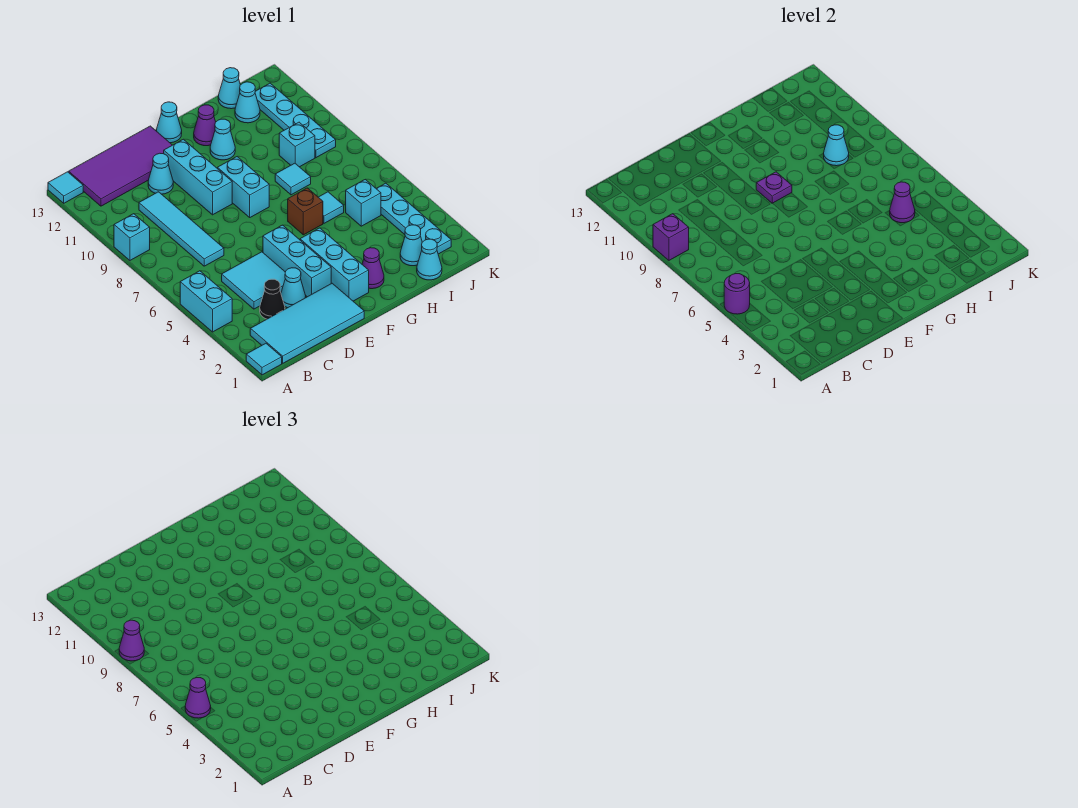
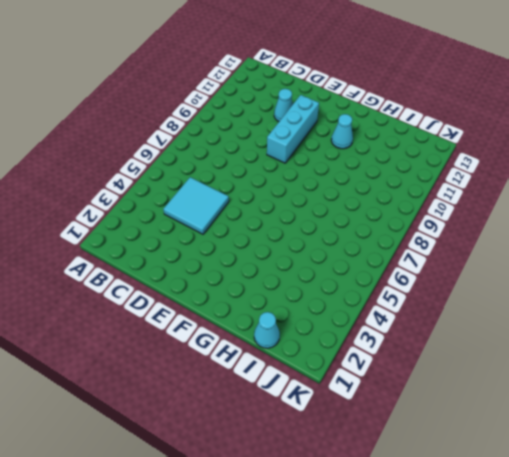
none -> cyan 1x1 tile [246,343,282,375]
none -> cyan 1x2 brick [180,271,232,332]
none -> cyan 1x1 brick [114,214,150,260]
none -> cyan 1x1 tile [48,172,83,203]

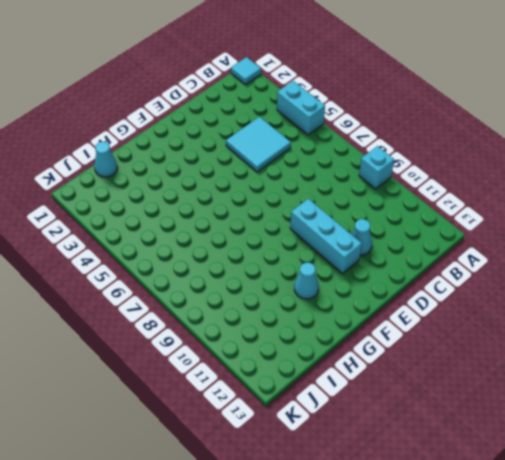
none -> cyan 1x1 tile [48,172,83,203]
none -> cyan 2x4 tile [250,283,364,363]
none -> purple 2x4 tile [69,126,172,206]
none -> black 1x1 cone [260,279,285,319]

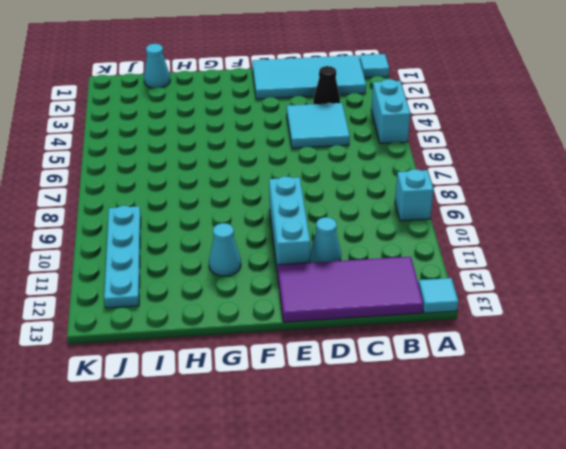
none -> cyan 1x4 tile [139,192,224,266]
none -> cyan 1x1 cone [281,268,306,308]
none -> cyan 1x3 brick [263,225,331,297]
none -> cyan 1x3 brick [300,228,369,301]

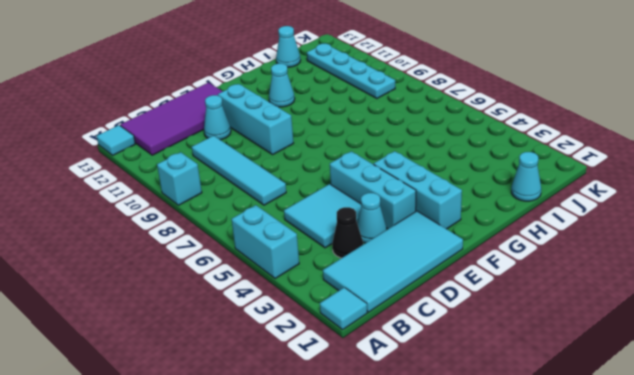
none -> cyan 1x2 brick [217,157,269,217]
none -> cyan 1x1 cone [156,102,182,143]
none -> purple 1x1 cone [362,248,384,289]
none -> brown 1x1 brick [288,188,323,235]

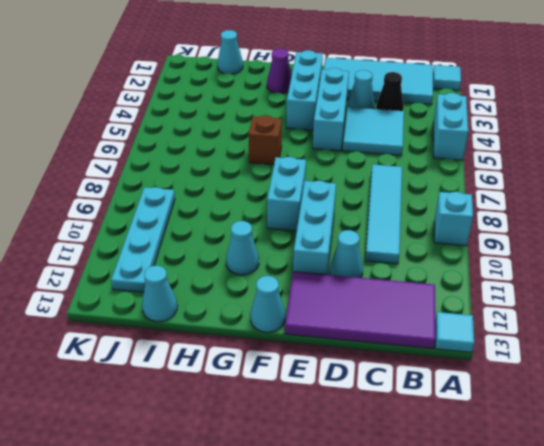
none -> purple 1x1 cone [194,105,216,146]
none -> cyan 1x1 tile [319,192,344,223]
none -> cyan 1x1 tile [275,163,311,195]
none -> cyan 1x1 cone [400,225,422,266]

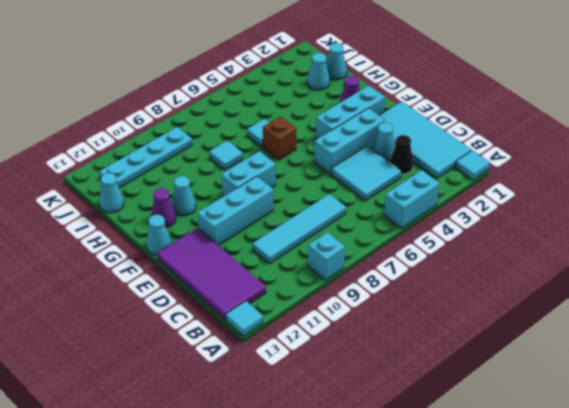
none -> cyan 1x1 cone [148,153,173,194]
none -> cyan 1x1 brick [346,179,381,226]
none -> cyan 1x1 brick [279,122,315,167]
none -> cyan 1x1 cone [235,82,260,123]

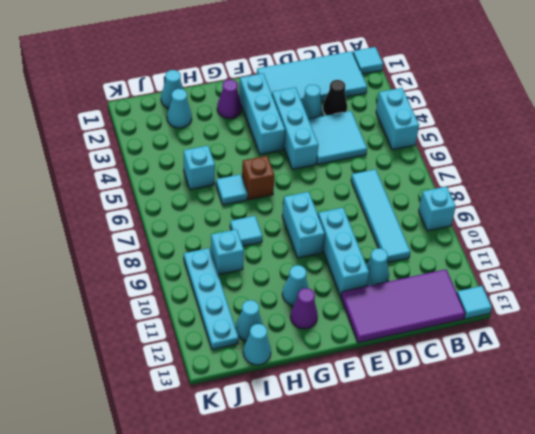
none -> cyan 1x1 cone [156,102,182,143]
none -> cyan 1x4 plate [376,183,451,254]
none -> purple 1x1 round brick [724,274,750,314]
none -> purple 1x1 brick [653,214,689,260]

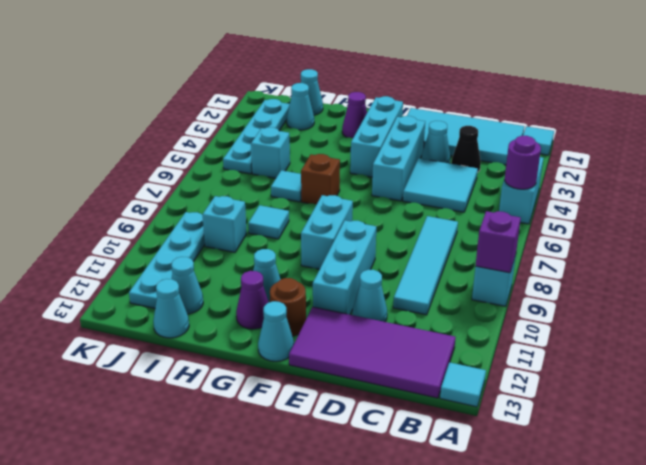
brown 1x1 round brick [270,278,306,336] -> none
none -> purple 1x1 plate [756,172,792,203]
none -> purple 1x1 cone [890,182,915,223]
none -> cyan 1x1 cone [824,125,849,166]
none -> purple 1x1 cone [185,678,211,718]

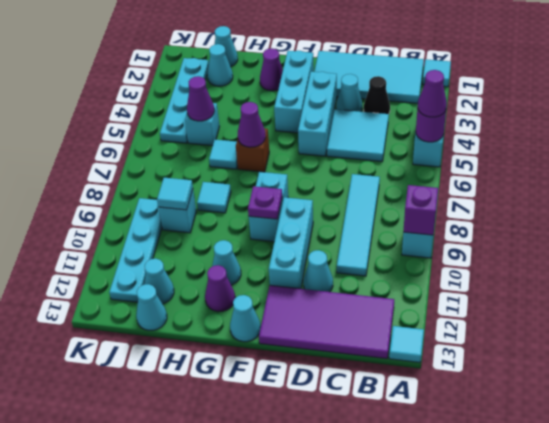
purple 1x1 cone [238,102,265,147] -> purple 1x1 cone moved to [119,620,144,661]
cyan 1x1 tile [157,178,193,210] -> cyan 1x1 cone [824,125,849,166]

